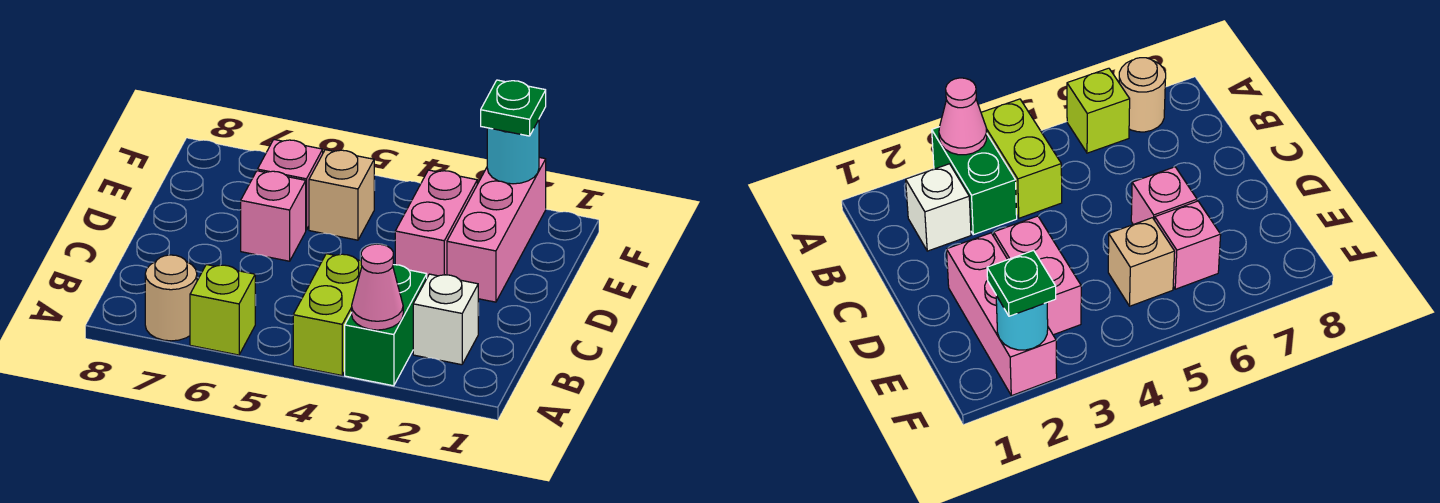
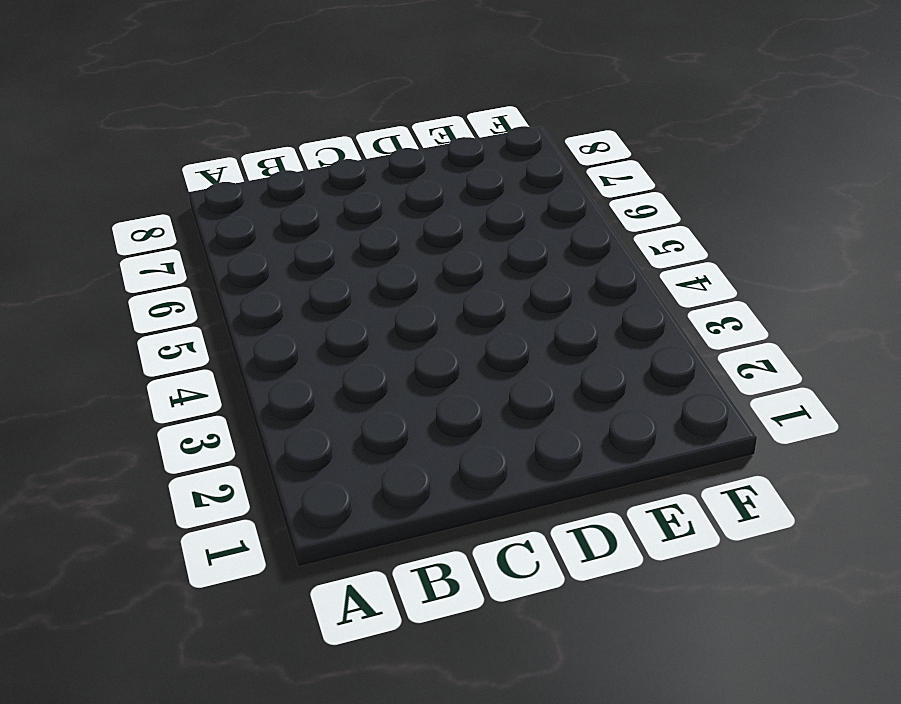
none -> green 1x2 brick [345,265,427,386]
none -> lime 1x2 brick [293,254,362,375]
none -> lime 1x1 brick [190,265,255,355]

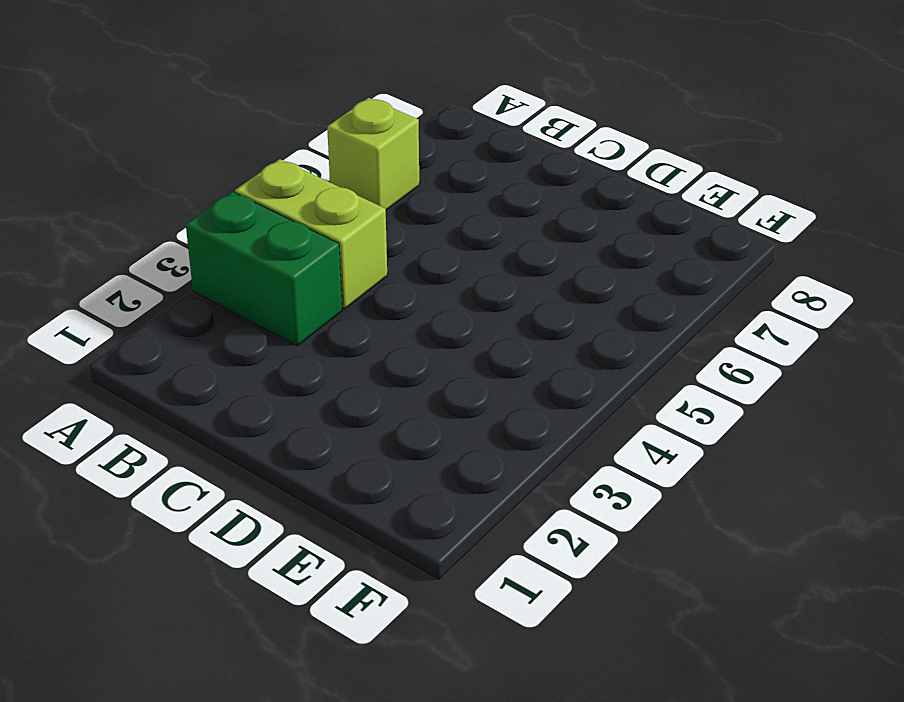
none -> tan 1x1 round brick [145,255,197,341]
none -> white 1x1 brick [413,274,478,365]
none -> pink 1x3 brick [447,157,546,302]

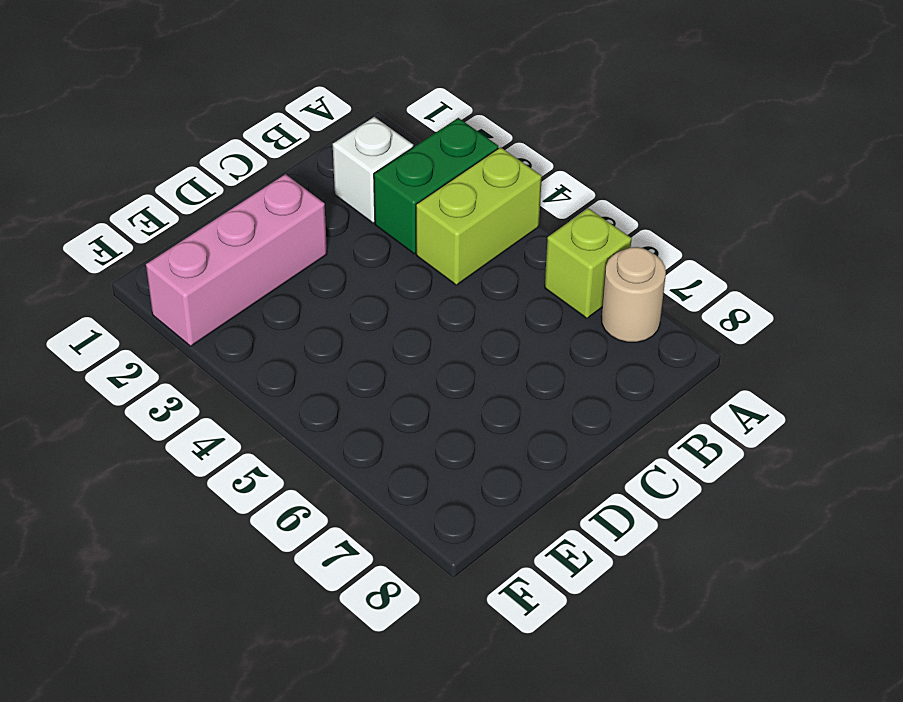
none -> pink 1x2 brick [395,170,477,277]
none -> pink 1x1 brick [241,171,306,261]
none -> tan 1x1 brick [309,150,374,240]

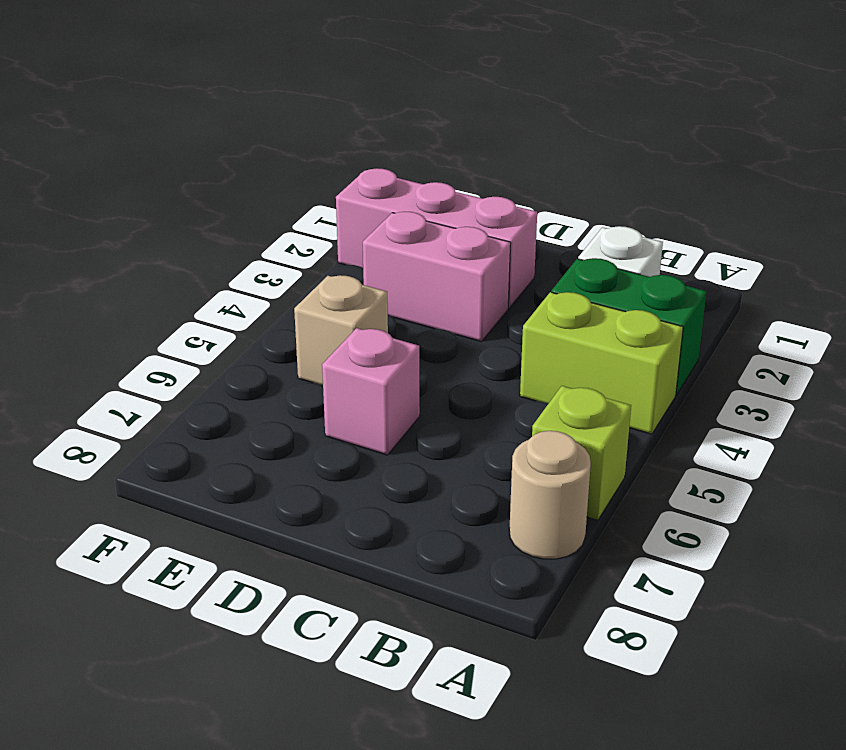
none -> pink 1x1 brick [257,140,323,230]
none -> pink 1x1 cone [352,244,403,330]
none -> cyan 1x1 round brick [487,120,539,184]

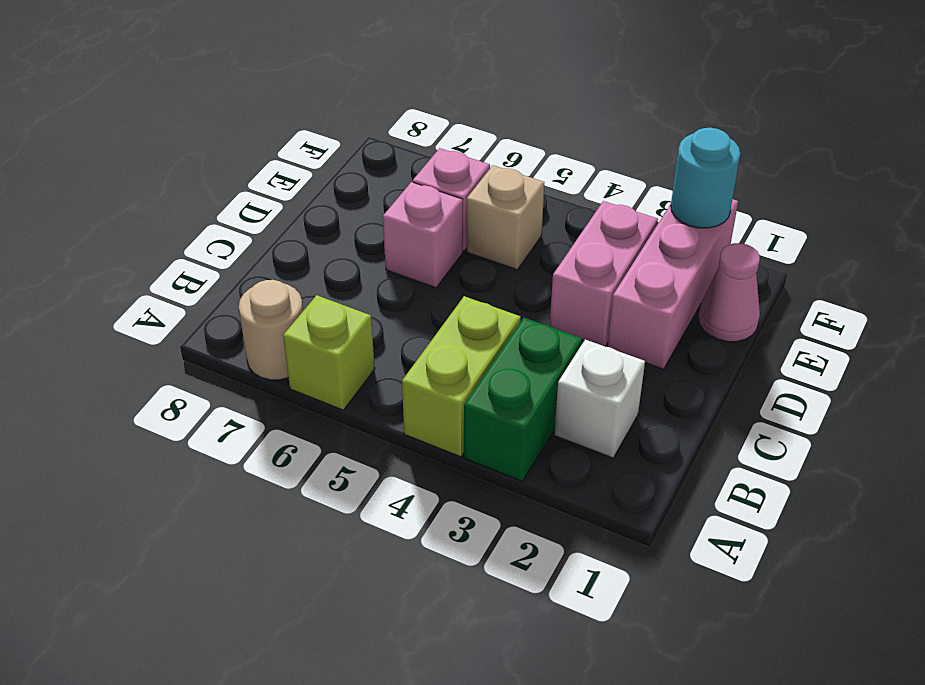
pink 1x1 cone [698,243,760,342] -> pink 1x1 cone moved to [352,244,403,330]
none -> green 1x1 plate [481,80,546,136]

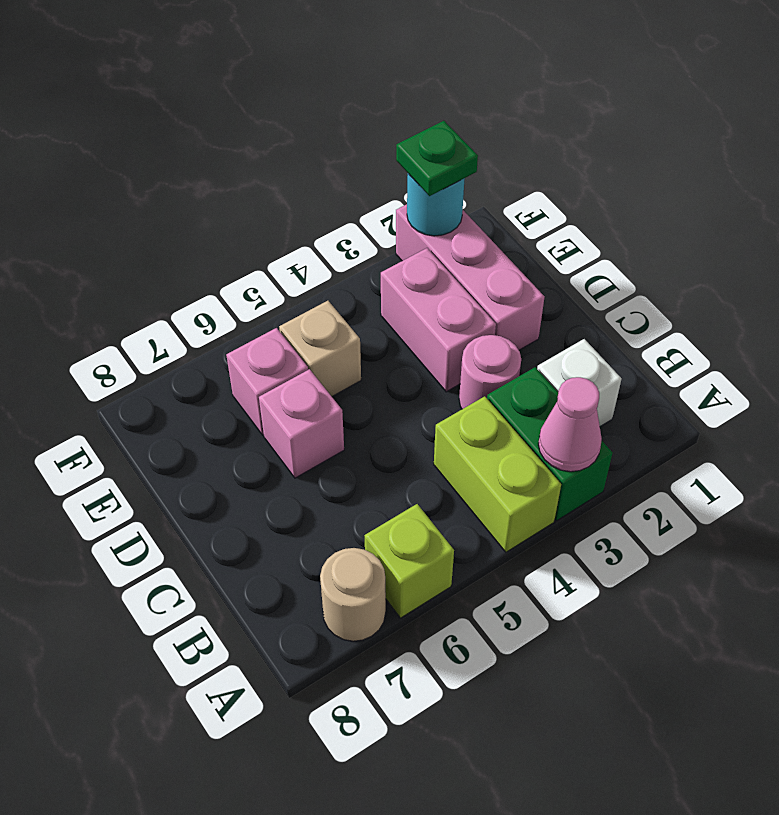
pink 1x1 round brick [459,335,521,409] -> none

